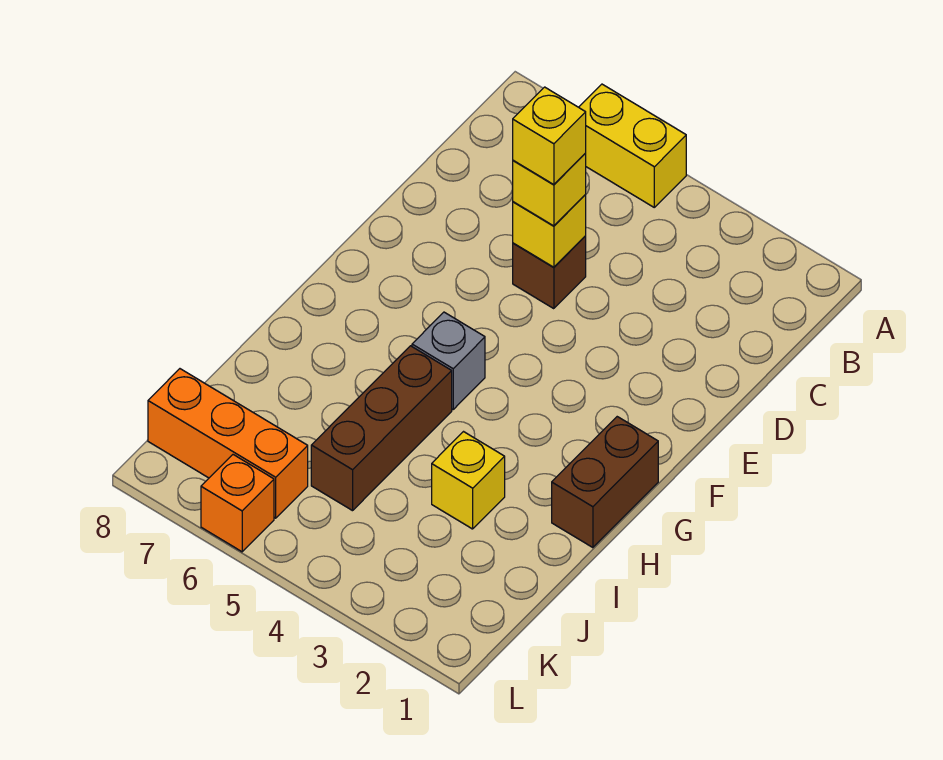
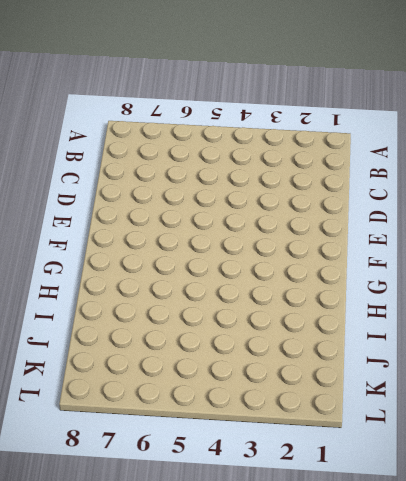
none -> yellow 1x2 brick [579,84,686,207]
none -> brown 1x1 brick [513,236,586,309]

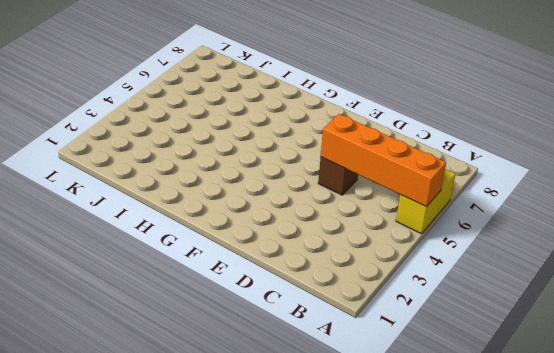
orange 1x4 brick [321,114,446,207] -> yellow 1x1 brick [513,195,586,267]
none -> brown 1x2 brick [552,417,658,548]
none -> grey 1x1 brick [412,312,485,409]

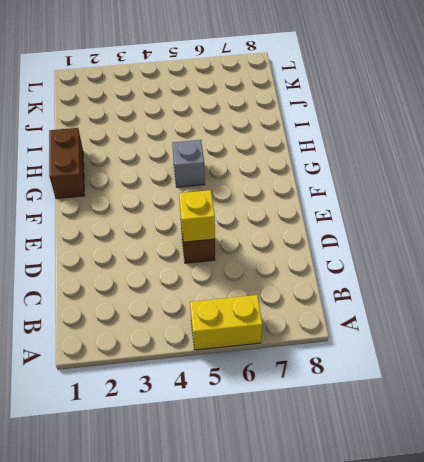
none -> brown 1x3 brick [311,346,452,511]
none -> yellow 1x1 brick [432,432,505,529]

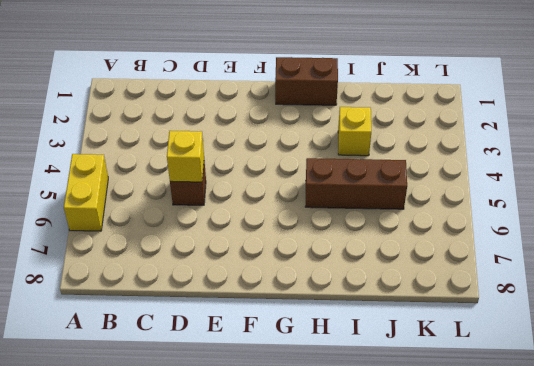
none -> grey 1x1 brick [412,312,485,409]
none -> orange 1x3 brick [148,369,308,518]

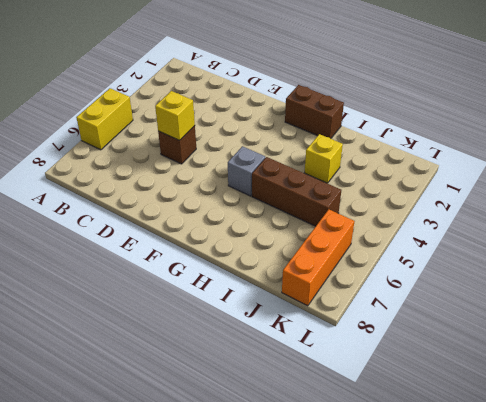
none -> orange 1x1 brick [201,455,274,552]
none -> yellow 1x1 brick [513,153,586,226]

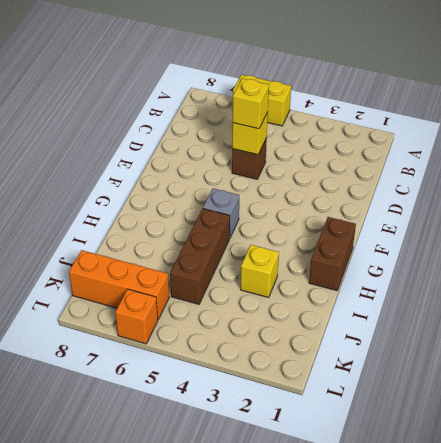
none -> yellow 1x1 brick [513,87,586,185]

